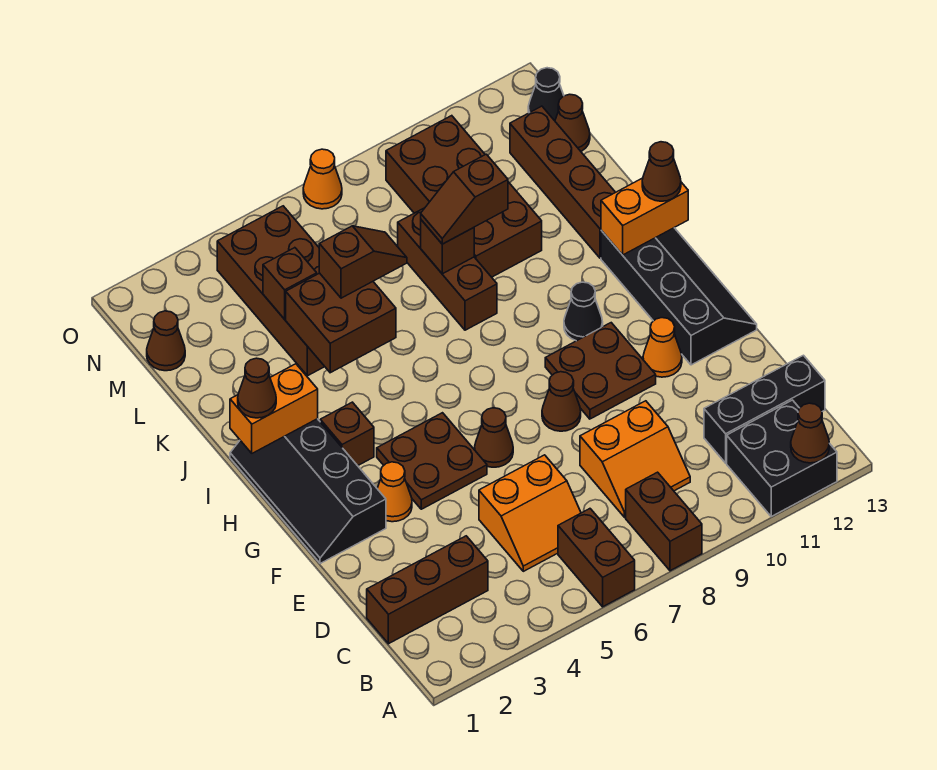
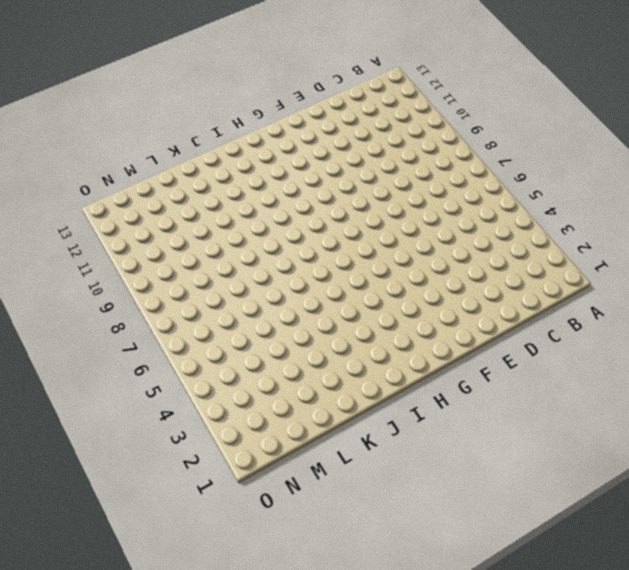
none -> brown 1x2 brick [558,509,635,607]
none -> brown 1x2 brick [626,472,702,571]
none -> black 2x2 brick [727,400,837,516]
none -> brown 1x3 brick [367,536,488,644]

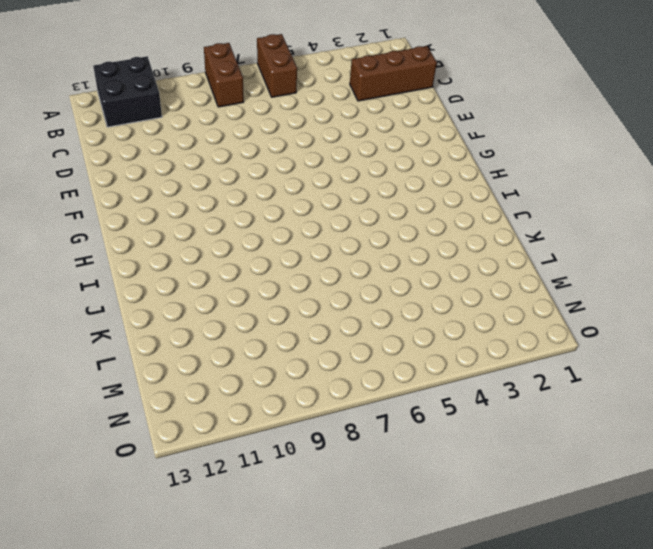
none -> orange 2x2 slope [479,455,581,571]
none -> orange 2x2 slope [580,401,690,517]
none -> black 1x3 brick [704,355,825,463]
none -> black 2x4 slope [230,419,386,564]

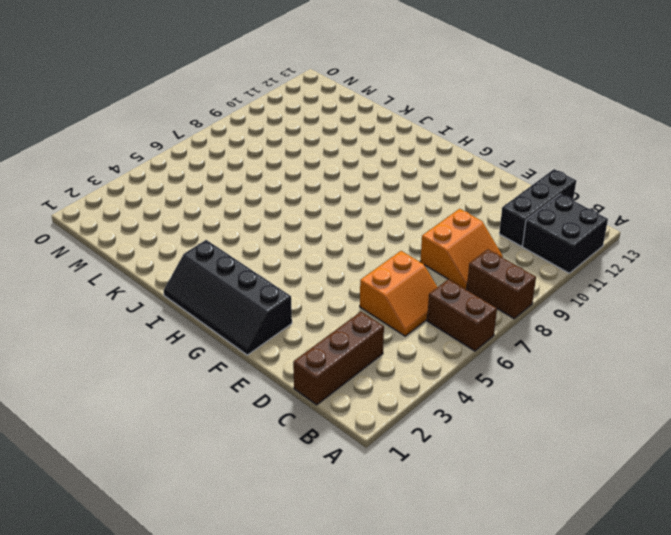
none -> orange 1x1 cone [377,462,412,522]
none -> brown 2x2 plate [377,413,487,509]
none -> brown 1x1 cone [475,408,513,467]
none -> brown 1x1 cone [542,372,581,431]

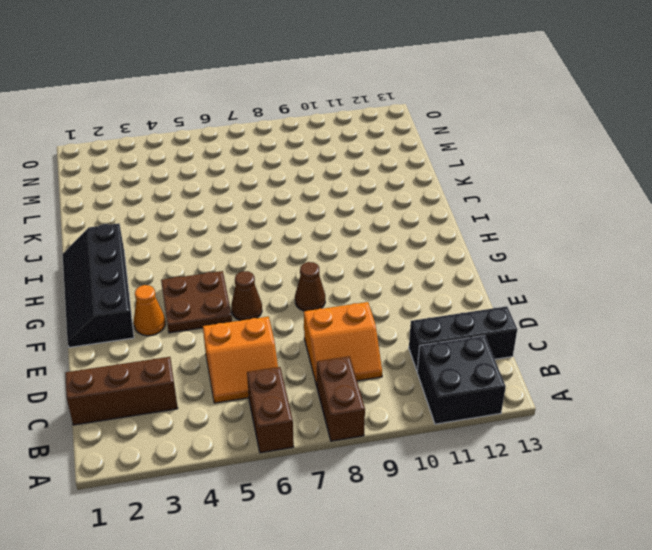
none -> brown 2x2 plate [545,323,656,419]
none -> orange 1x1 cone [643,318,682,377]
none -> black 2x4 slope [601,228,757,365]
none -> brown 1x1 brick [320,402,374,466]

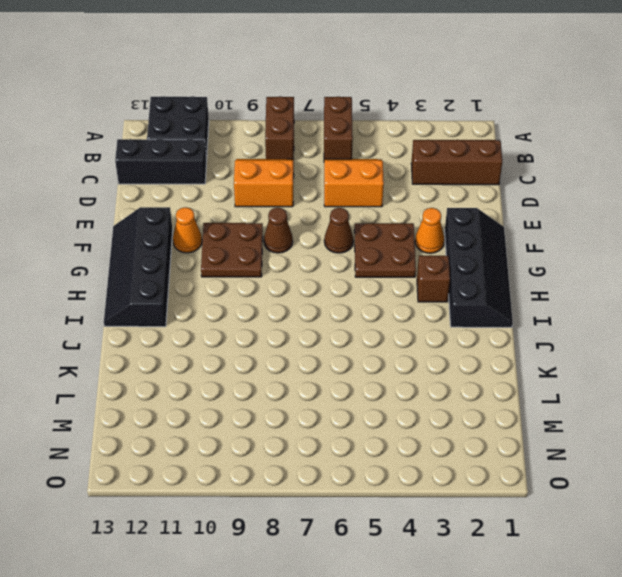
none -> black 1x1 cone [564,282,603,341]
none -> brown 1x3 brick [398,208,497,330]
none -> brown 1x4 brick [510,106,615,258]
none -> brown 2x4 brick [217,206,325,376]

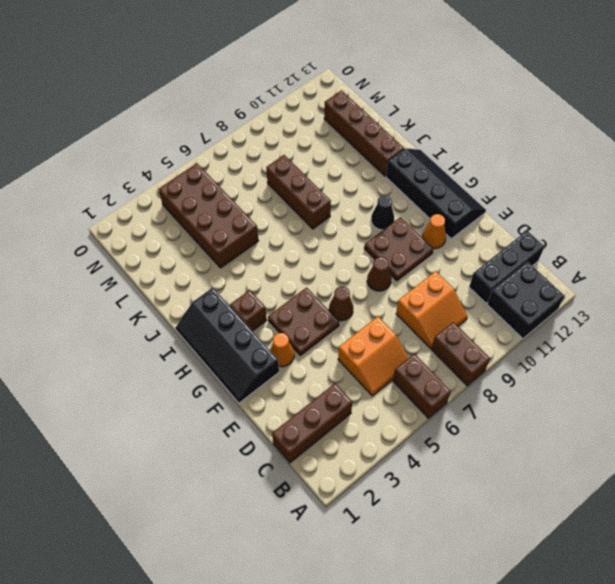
none -> brown 2x4 brick [386,116,542,277]
none -> brown 1x1 cone [147,311,185,371]
none -> brown 1x1 cone [555,94,590,151]
none -> black 1x1 cone [528,68,564,121]

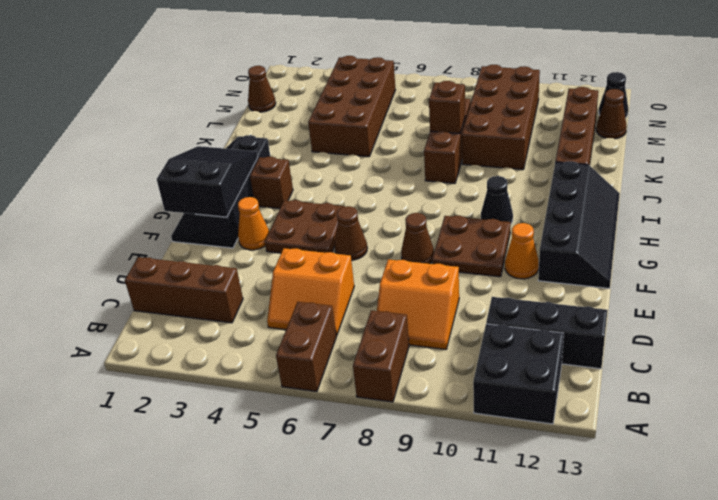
black 2x3 slope [157,146,258,217] -> none
none -> orange 1x1 cone [303,149,342,209]
none -> brown 1x1 cone [791,403,829,463]
none -> orange 1x2 brick [230,364,318,453]
none -> orange 1x2 brick [601,178,688,255]

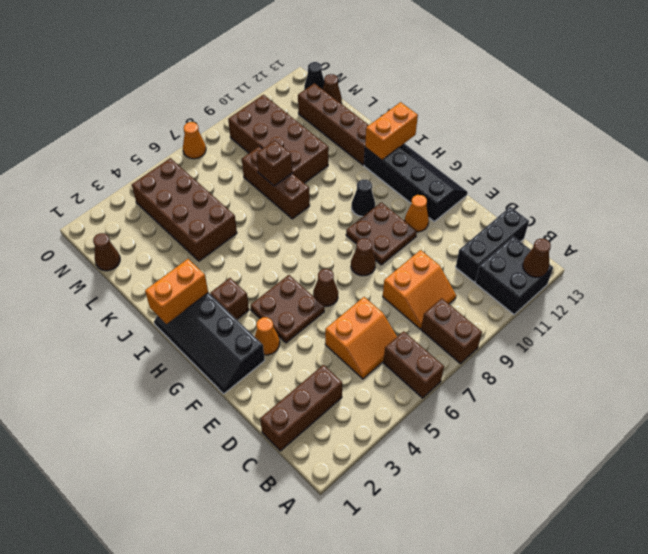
none -> brown 2x2 brick [286,273,396,373]
none -> brown 1x1 brick [263,248,317,319]
none -> brown 1x1 cone [238,358,276,418]
none -> brown 1x1 cone [642,142,681,201]

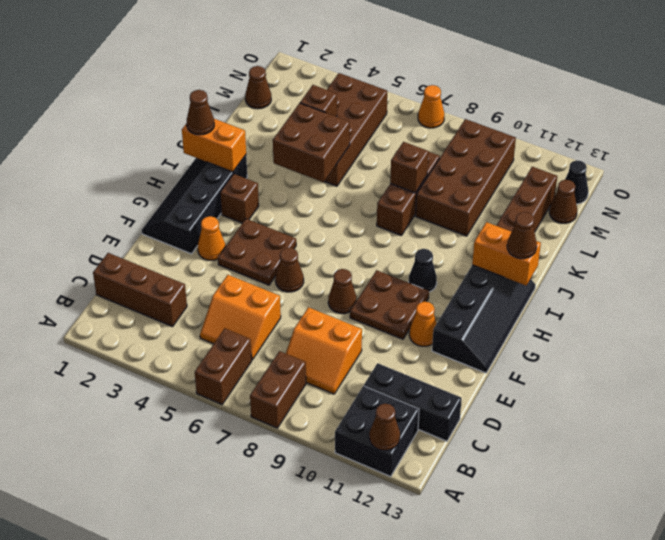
none -> brown 1x2 slope [319,226,407,298]
none -> brown 1x2 slope [421,154,508,244]

